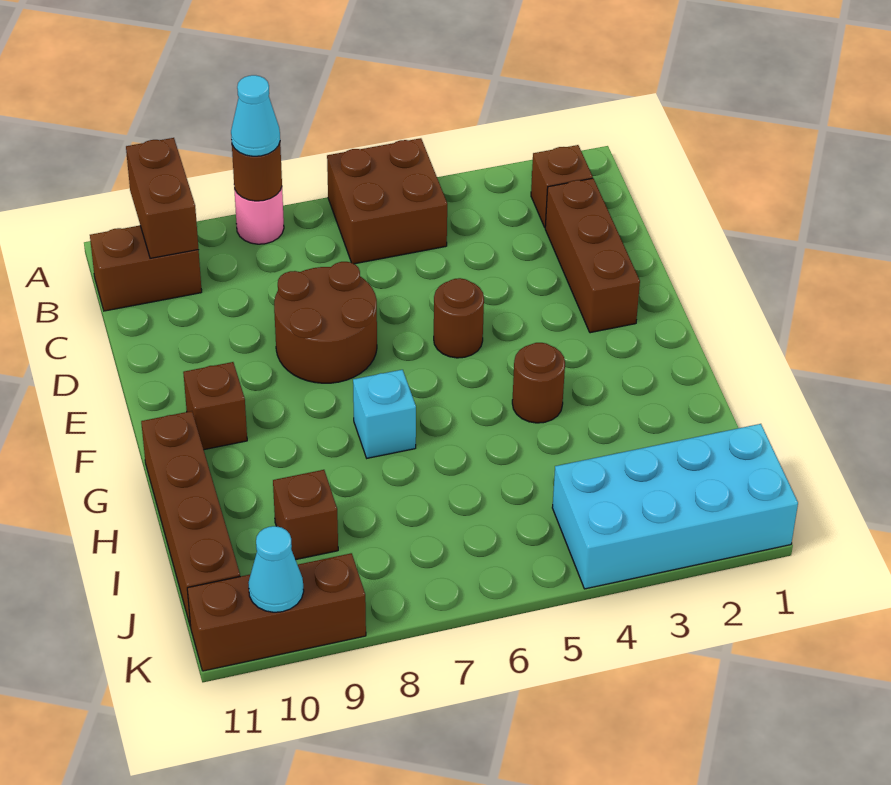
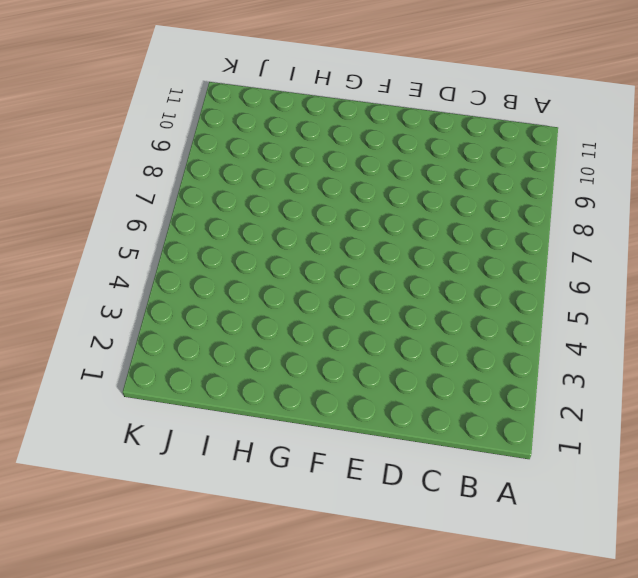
none -> brown 2x2 brick [327,138,447,264]
none -> pink 1x1 round brick [234,187,284,244]
none -> brown 1x1 brick [531,145,593,227]

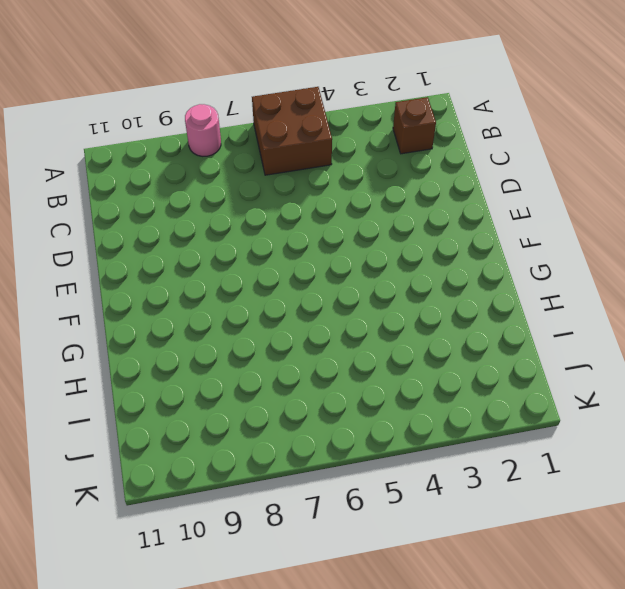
none -> brown 1x2 brick [90,226,202,311]
none -> brown 1x3 brick [545,178,640,333]
none -> brown 2x2 round brick [274,262,377,383]

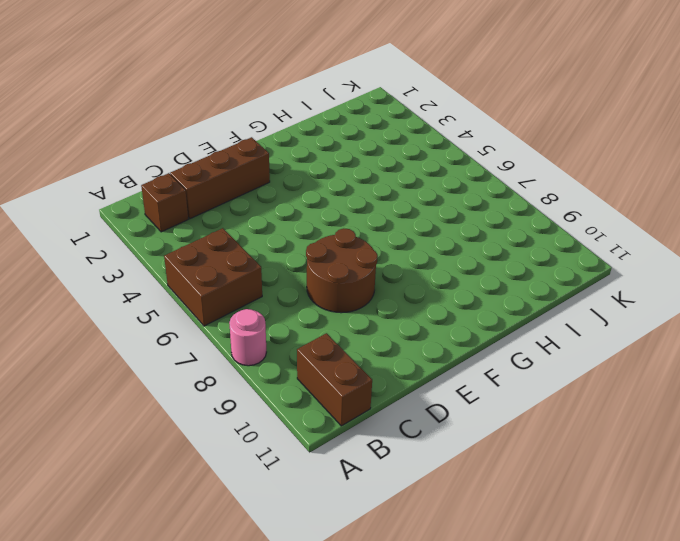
none -> brown 1x1 round brick [434,278,484,358]
none -> brown 1x1 brick [183,362,247,450]
none -> brown 1x1 round brick [512,343,565,423]

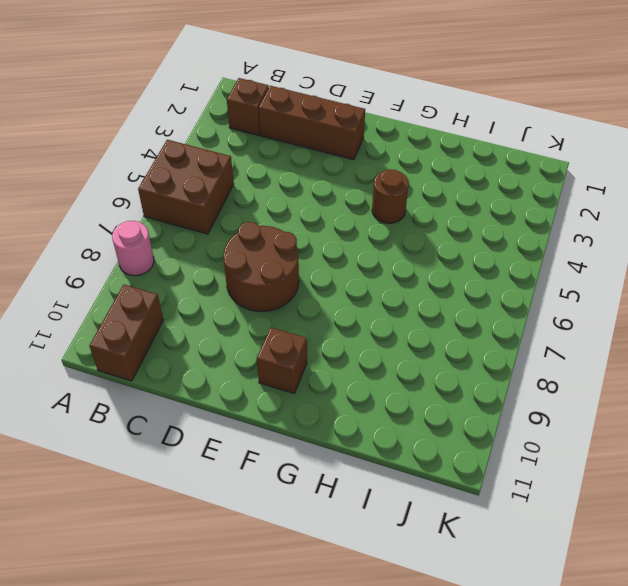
none -> brown 1x1 round brick [434,278,484,358]
none -> cyan 1x1 brick [353,370,416,458]
none -> brown 1x4 brick [141,411,240,627]

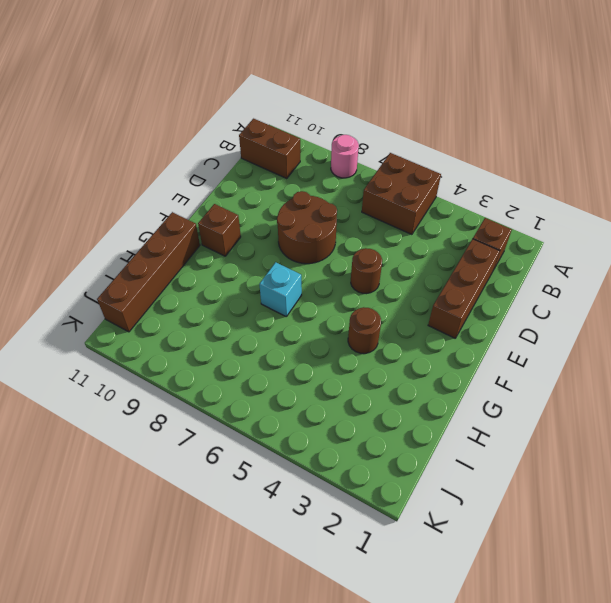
none -> brown 1x1 brick [273,470,338,560]
none -> cyan 2x4 brick [552,424,798,589]
none -> brown 1x3 brick [187,553,366,671]

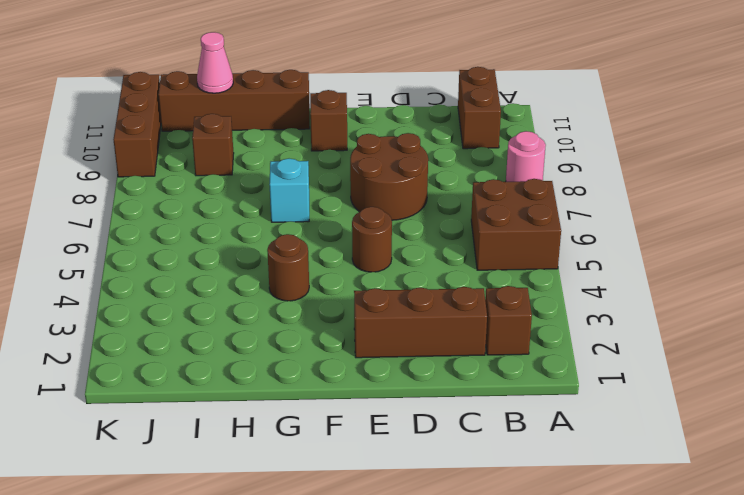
pink 1x1 cone [197,32,233,93] -> none
none -> cyan 2x4 brick [552,424,798,589]
none -> brown 1x1 round brick [232,143,282,201]
none -> brown 1x2 brick [126,138,198,258]

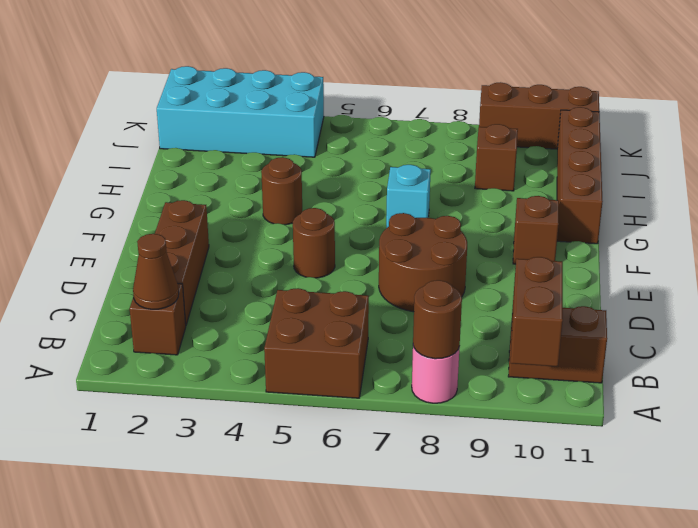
brown 1x1 cone [133,234,179,309] -> none
none -> cyan 1x1 cone [248,526,304,612]
none -> cyan 1x1 cone [231,75,280,156]

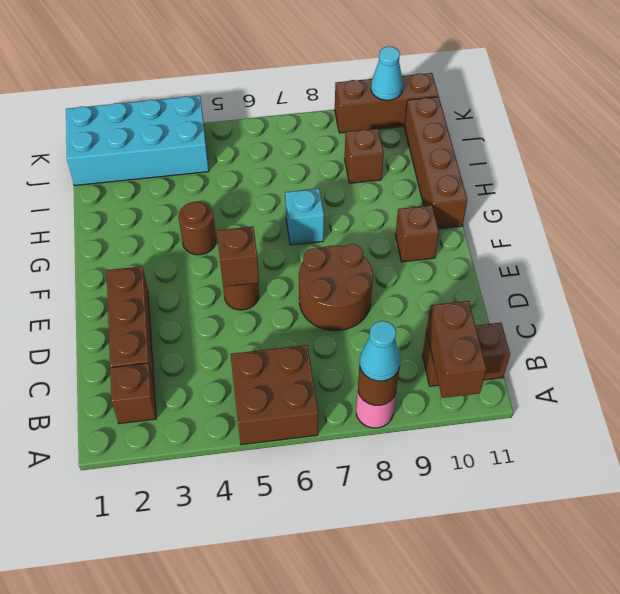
brown 1x1 brick [217,226,259,287] -> none

